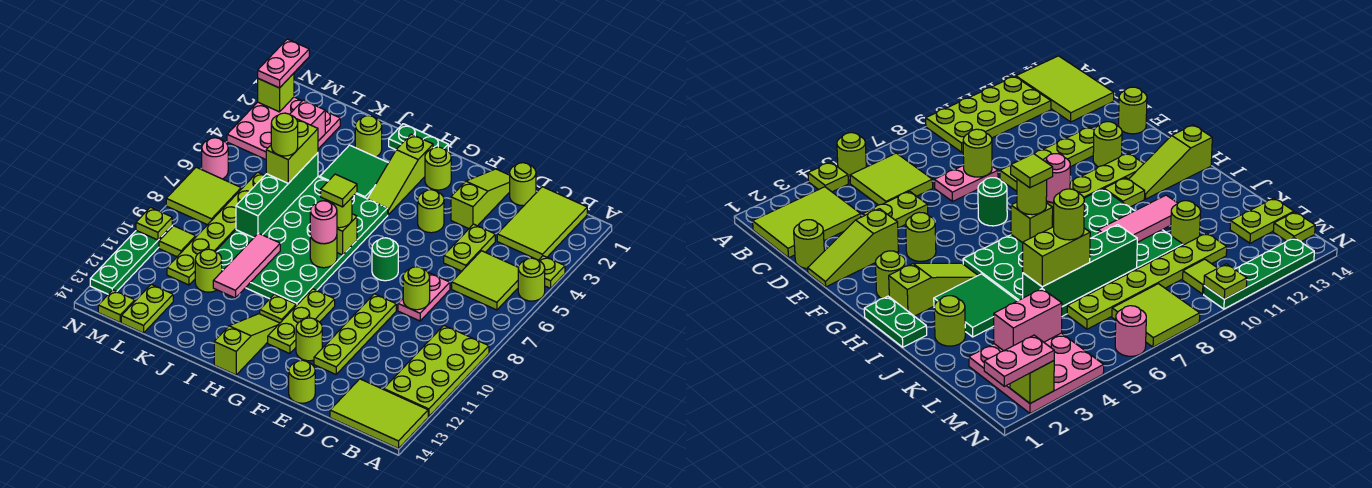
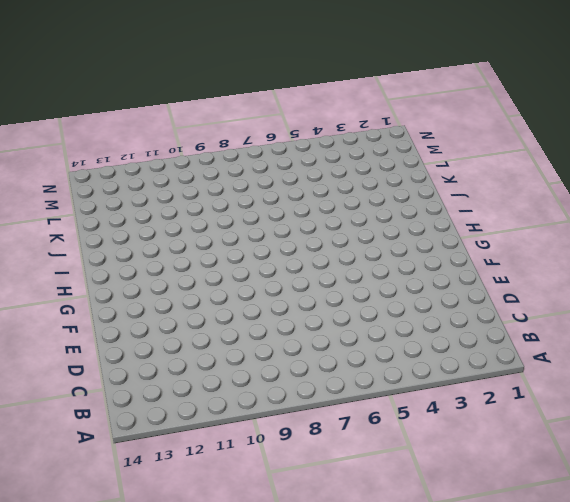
none -> lime 1x1 plate [538,256,565,288]
none -> lime 1x1 round brick [518,258,545,301]
none -> lime 2x4 plate [384,326,489,417]
none -> lime 2x3 tile [330,379,428,449]

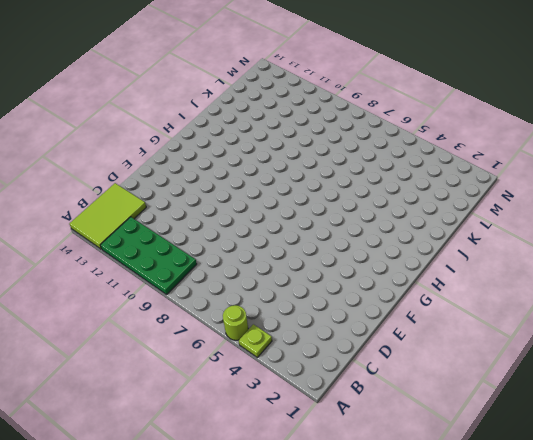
green 2x4 plate [100,217,197,294] -> lime 2x4 plate [384,326,489,417]
none -> lime 2x3 tile [497,187,587,260]
none -> lime 2x2 tile [452,251,518,310]
none -> lime 1x1 round brick [510,163,536,206]
none -> lime 1x2 plate [444,224,495,271]

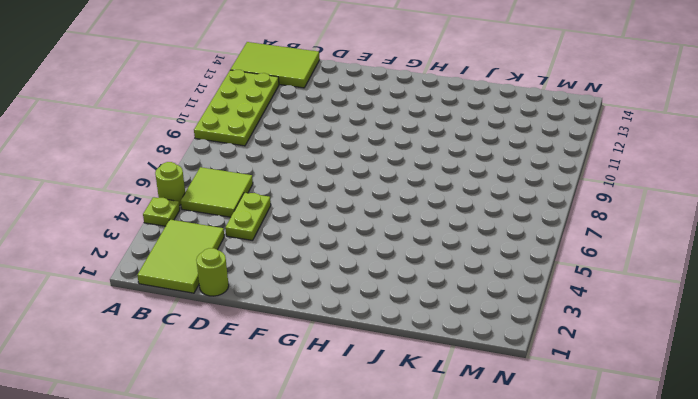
none -> pink 1x2 plate [398,272,450,321]
none -> lime 1x3 slope [451,169,510,229]
none -> lime 1x4 plate [314,294,396,374]
none -> lime 1x1 round brick [289,360,315,403]

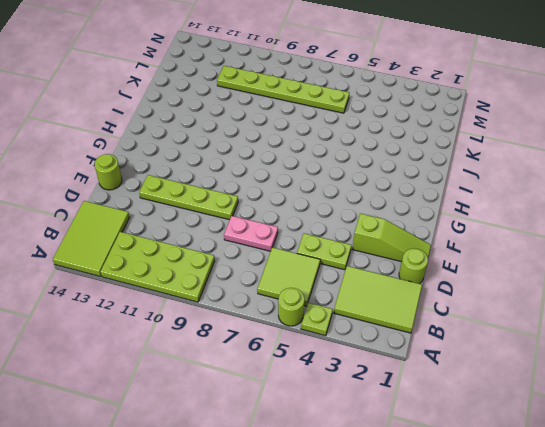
none -> lime 1x1 round brick [418,190,444,233]
none -> green 1x1 round brick [372,238,398,281]
none -> lime 1x1 round brick [296,318,322,361]
none -> lime 1x1 round brick [425,147,451,190]

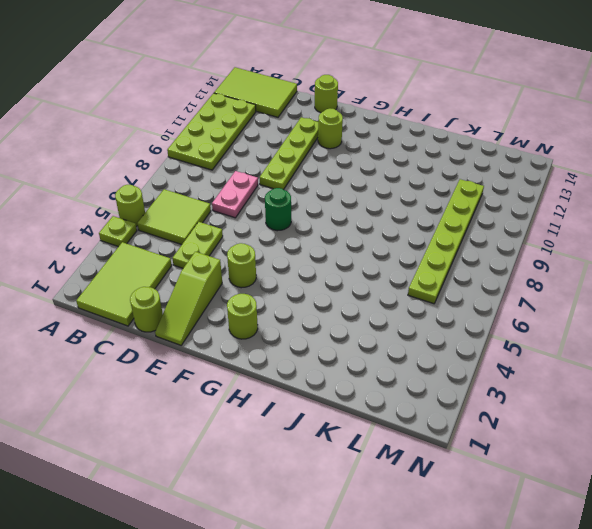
none -> lime 1x3 plate [268,289,335,354]
none -> green 1x2 plate [389,124,448,151]
none -> lime 1x3 slope [368,134,433,215]
none -> green 4x6 plate [216,177,388,306]

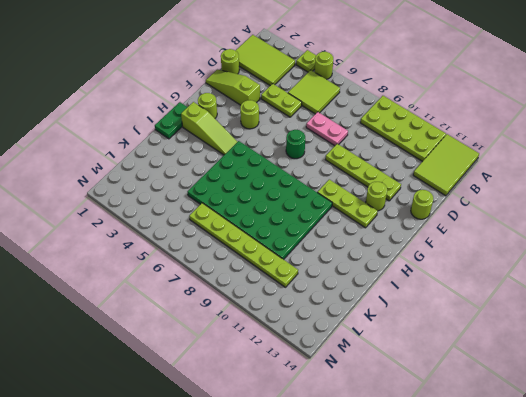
none -> lime 1x1 plate [260,294,296,323]
none -> lime 1x3 slope [214,314,280,375]
none -> green 2x2 tile [320,145,388,199]
none -> lime 1x1 round brick [355,116,382,157]

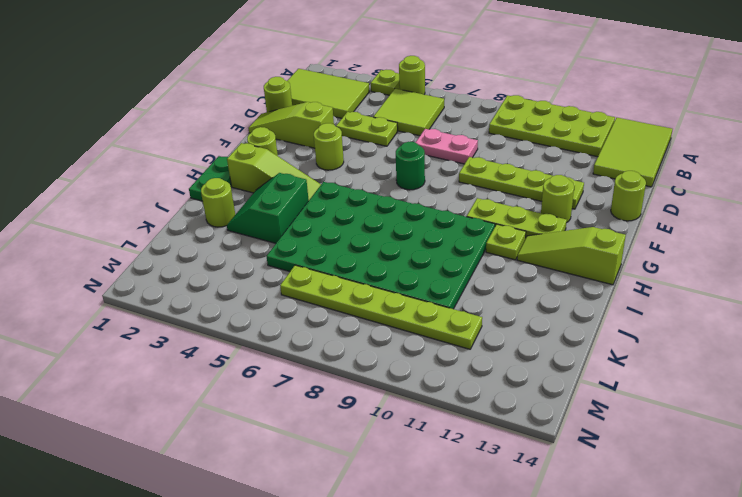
green 2x2 slope [227,173,309,243] -> green 2x2 tile [320,145,388,199]
none -> lime 1x1 round brick [195,249,222,292]
none -> pink 3x3 plate [227,97,340,159]
none -> lime 1x2 plate [121,284,173,333]
none -> lime 2x2 tile [166,167,241,225]

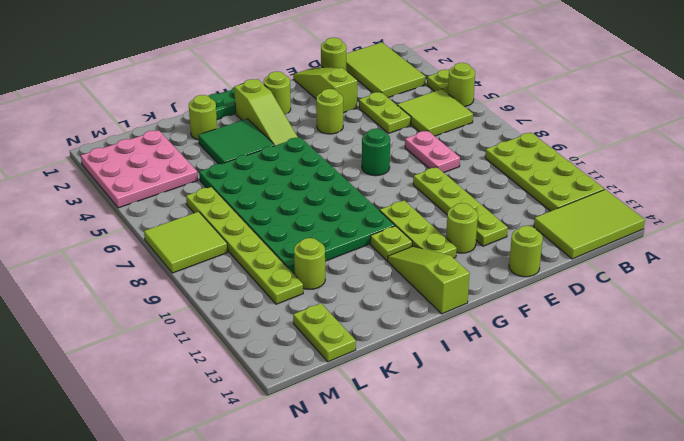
none -> lime 1x1 tile [159,226,196,257]
none -> lime 1x1 plate [98,290,135,322]
none -> pink 1x1 round brick [202,138,228,179]
none -> green 1x4 plate [90,226,172,294]

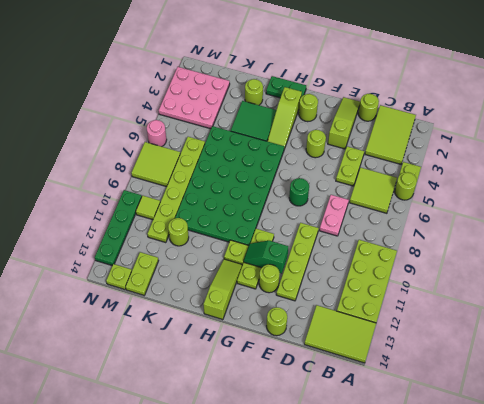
green 1x2 slope [244,241,288,274] -> none
none -> lime 1x1 round brick [403,267,430,310]
none -> lime 1x1 brick [337,214,357,255]
none -> lime 1x1 round brick [310,236,337,268]
none -> pink 1x3 tile [213,233,280,298]

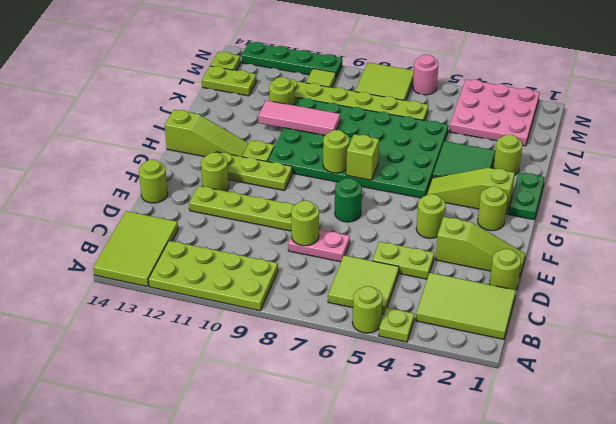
none -> green 1x4 brick [236,153,318,238]
none -> pink 1x2 brick [290,100,325,141]
none -> lime 1x1 brick [258,73,294,112]
none -> lime 1x1 plate [136,207,172,240]

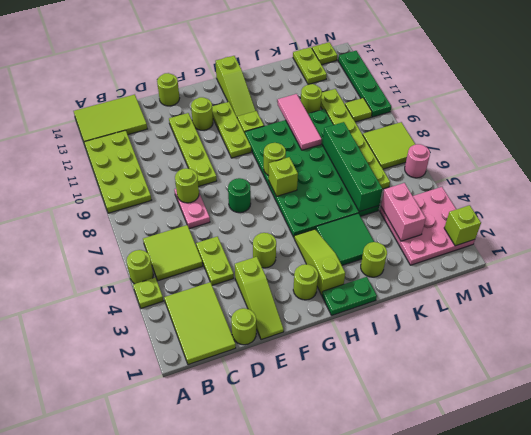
none -> lime 1x1 plate [136,207,172,240]
none -> lime 1x1 round brick [326,198,352,228]
none -> pink 1x1 round brick [310,201,337,244]
none -> lime 1x2 brick [266,119,318,183]

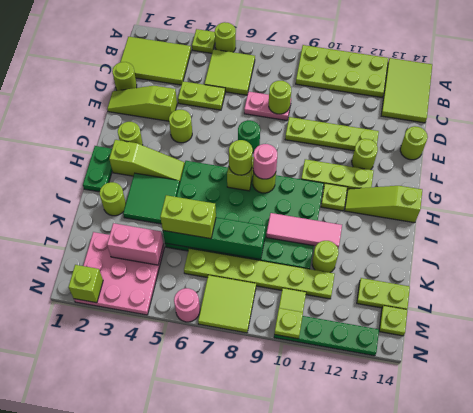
none -> pink 1x2 plate [258,39,309,88]
none -> lime 1x1 tile [321,174,357,207]
none -> lime 1x1 round brick [271,113,298,156]

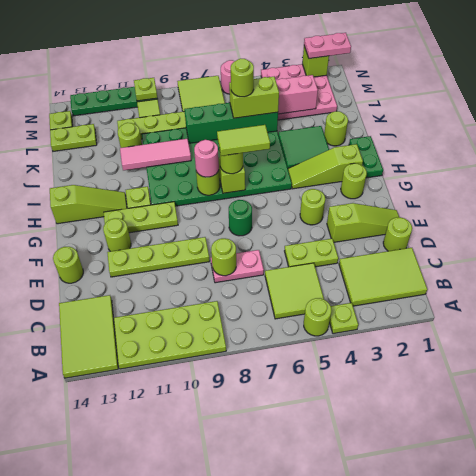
lime 1x2 tile [217,125,270,156] -> lime 1x1 tile [321,174,357,207]

